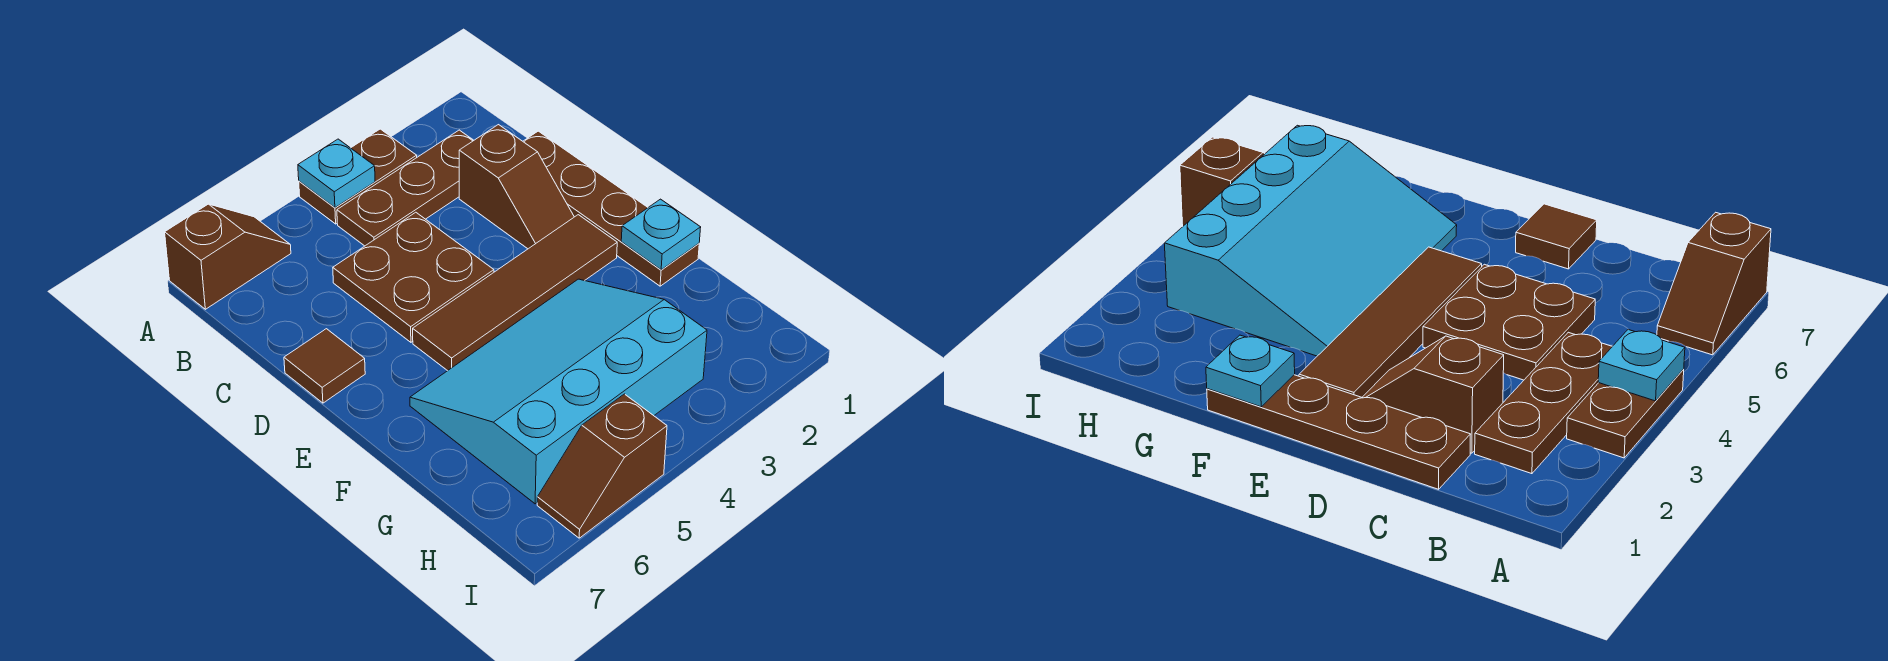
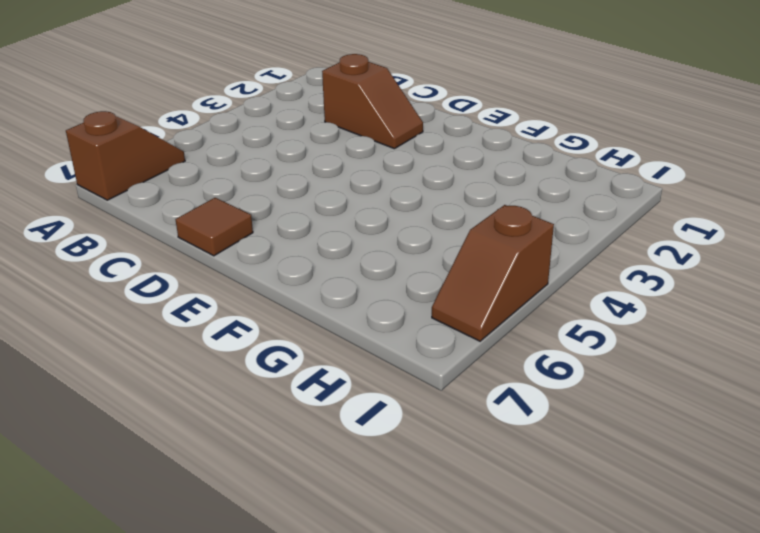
none -> brown 1x2 plate [299,129,417,224]
none -> brown 1x3 plate [337,130,474,246]
none -> brown 1x4 plate [523,131,699,286]

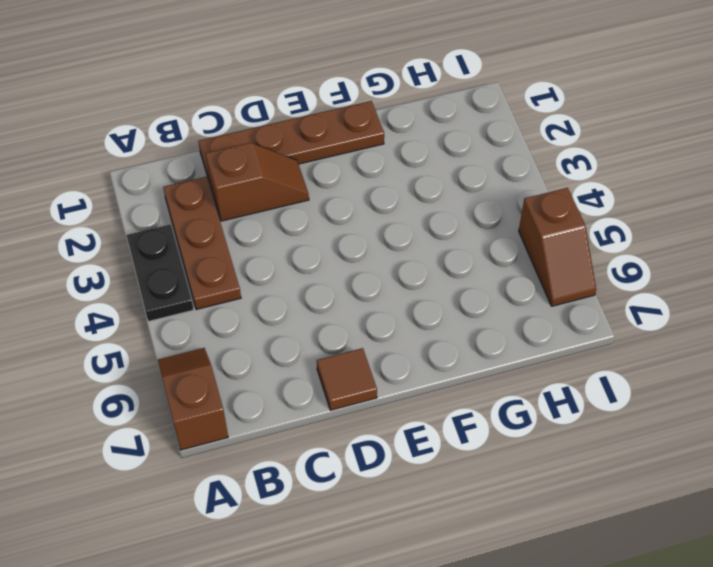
black 1x2 plate [126,224,194,322] -> brown 1x2 plate [299,129,417,224]
none -> brown 2x2 plate [333,212,494,342]
none -> brown 1x4 tile [413,215,617,371]
none -> cyan 3x4 slope [410,279,707,504]

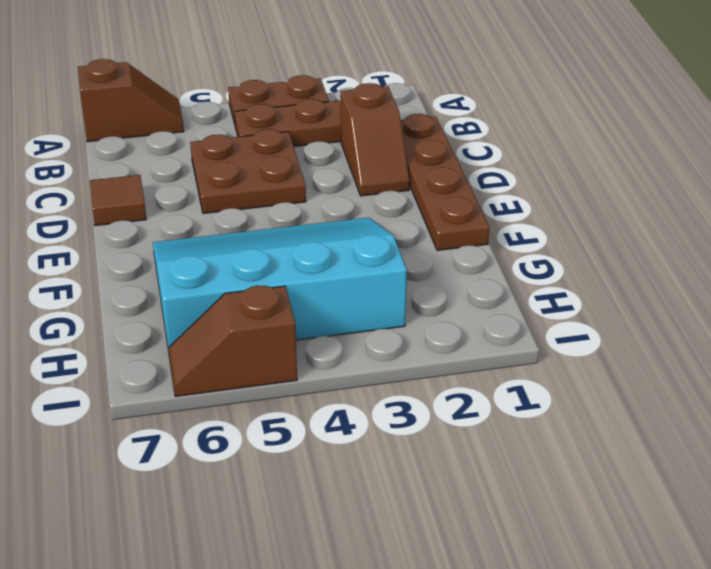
none -> brown 1x4 tile [413,215,617,371]
none -> cyan 1x1 plate [298,139,375,208]
none -> cyan 1x1 plate [621,199,701,270]

